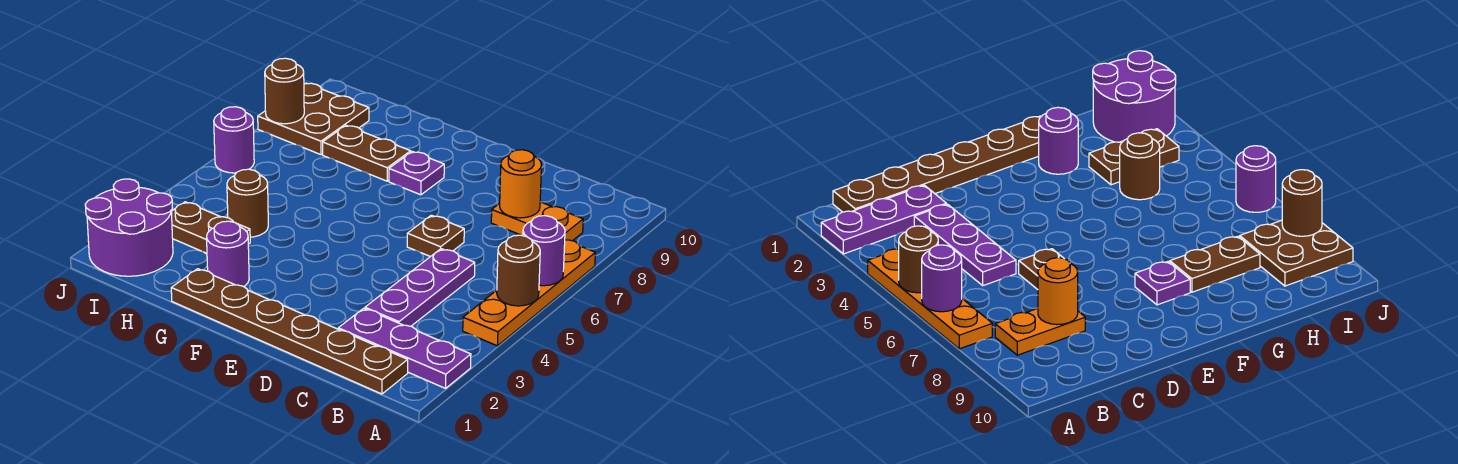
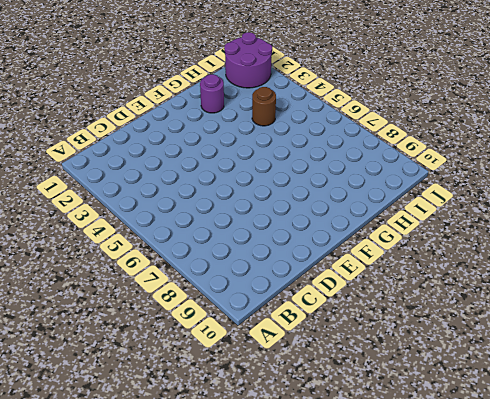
none -> purple 1x3 plate [338,308,471,388]
none -> orange 1x4 plate [463,240,595,346]
none -> brown 1x6 plate [171,269,408,394]

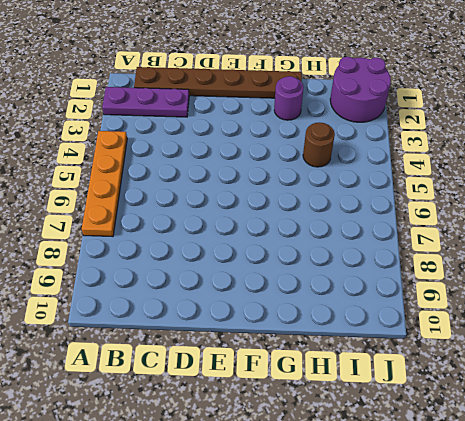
none -> orange 1x2 plate [491,202,583,241]
none -> purple 1x3 plate [365,249,475,326]
none -> brown 1x1 plate [407,215,464,257]

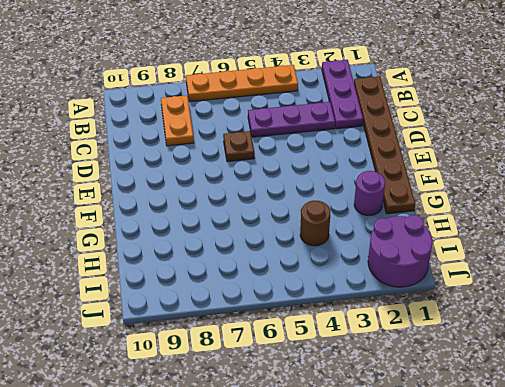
none -> purple 1x1 plate [389,151,444,195]
none -> brown 1x2 plate [323,125,411,181]
none -> brown 1x2 plate [171,202,250,253]

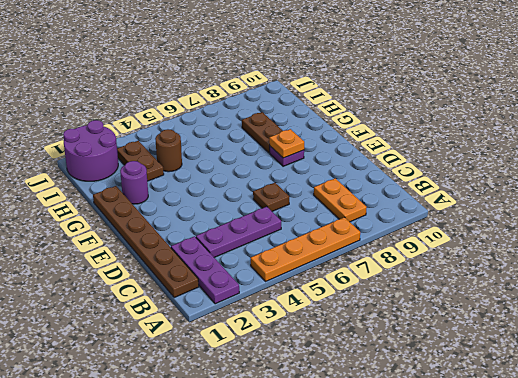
orange 1x1 plate [269,129,304,158] -> none
none -> brown 2x2 plate [258,83,369,155]
none -> purple 1x1 round brick [214,107,254,173]
none -> brown 1x1 round brick [497,235,540,306]

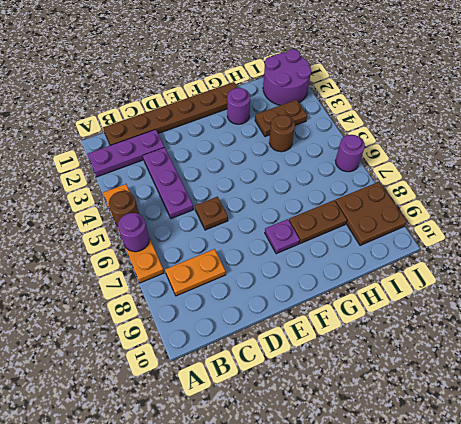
none -> orange 1x1 round brick [500,150,541,218]
none -> brown 1x1 round brick [265,58,304,124]

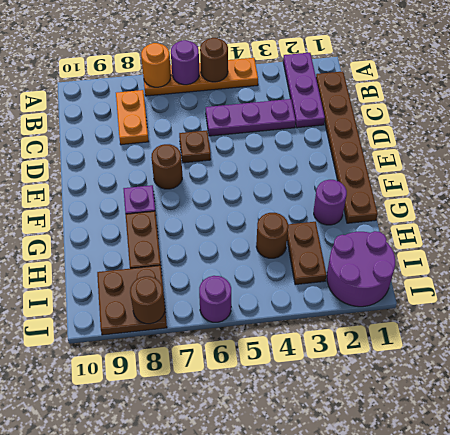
orange 1x1 round brick [141,43,171,87] -> orange 1x1 round brick moved to [500,150,541,218]
brown 1x1 round brick [151,144,182,189] -> none

